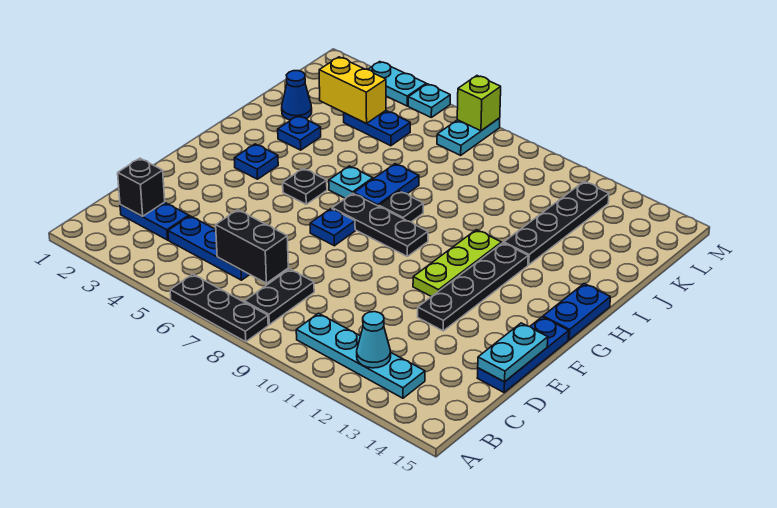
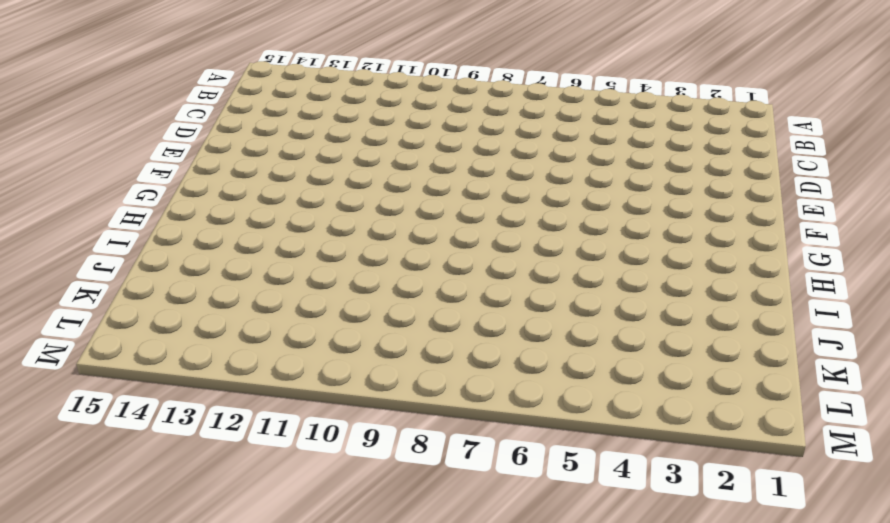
none -> black 1x3 plate [170,274,268,342]
none -> black 1x2 plate [244,269,314,325]
none -> cyan 1x4 plate [296,313,425,398]

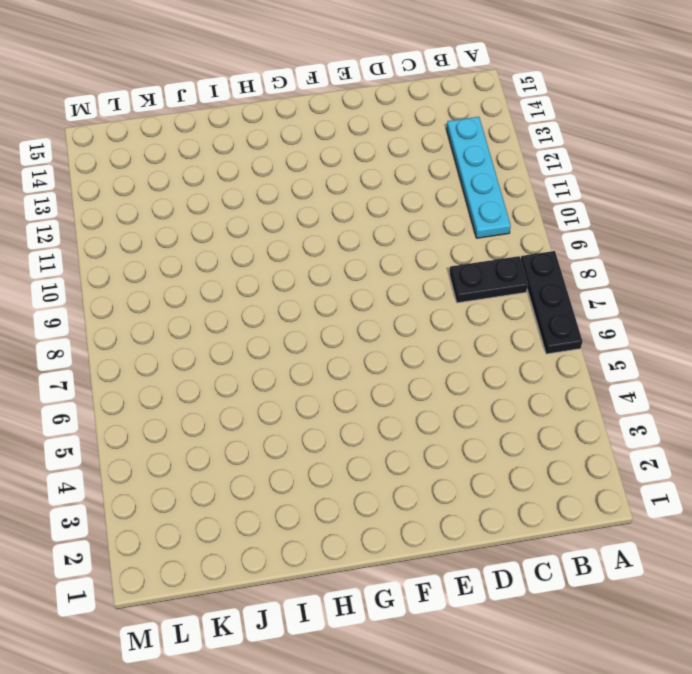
none -> blue 1x2 plate [120,202,189,240]
none -> blue 1x3 plate [168,216,250,280]
none -> blue 1x3 plate [477,317,569,392]

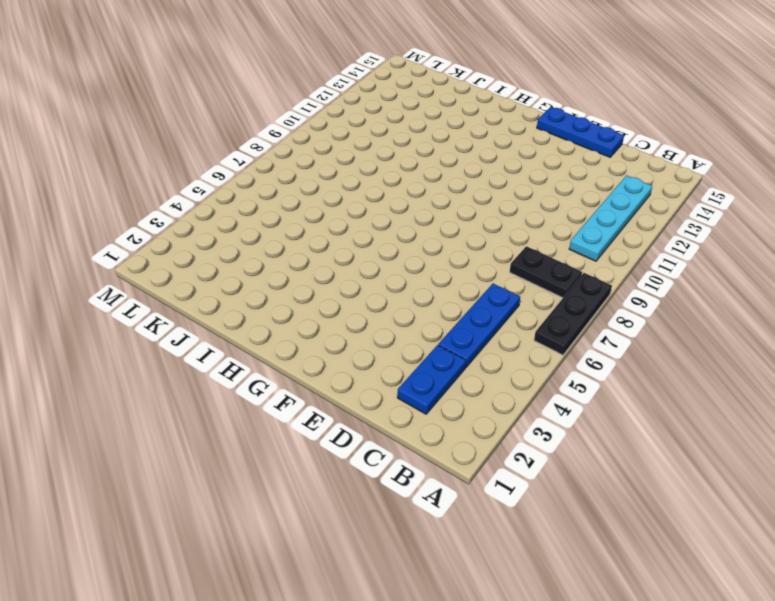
none -> black 1x4 plate [418,243,528,331]
none -> blue 1x1 plate [310,209,355,246]
none -> lime 1x3 plate [413,230,502,297]

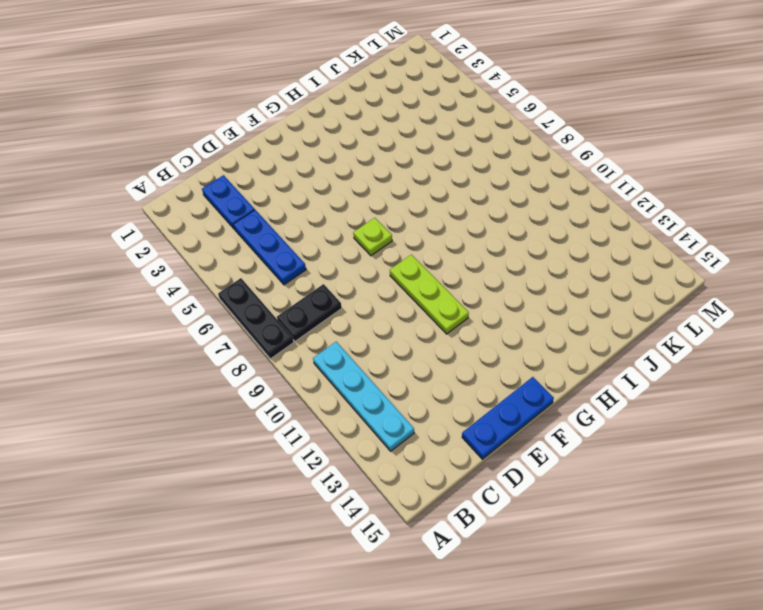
lime 1x1 plate [353,218,392,256] -> blue 1x1 plate [310,209,355,246]
lime 1x3 plate [390,255,469,334] -> lime 1x3 plate turned to [413,230,502,297]
none -> black 1x4 plate [418,243,528,331]
none -> blue 1x1 plate [234,144,278,179]
none -> black 1x1 plate [283,168,327,204]

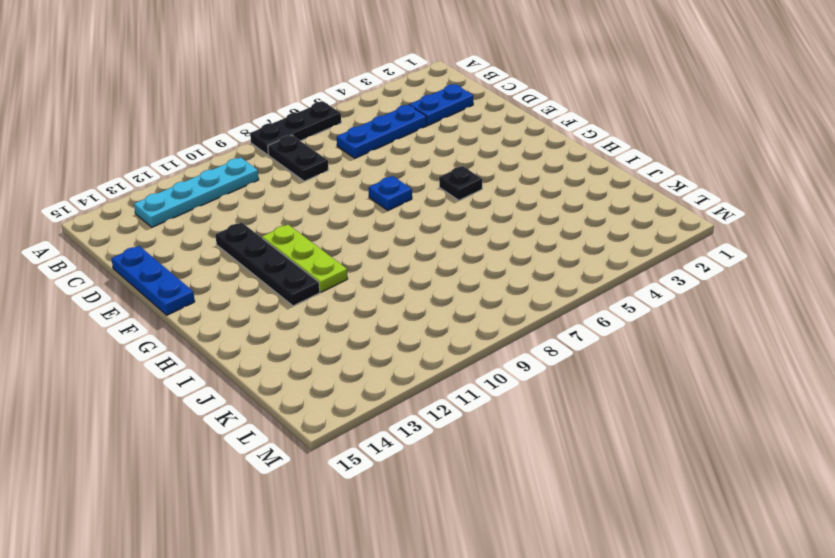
none -> blue 1x1 plate [234,144,278,179]
none -> black 1x3 plate [332,193,428,256]
none -> blue 1x2 plate [543,284,610,340]

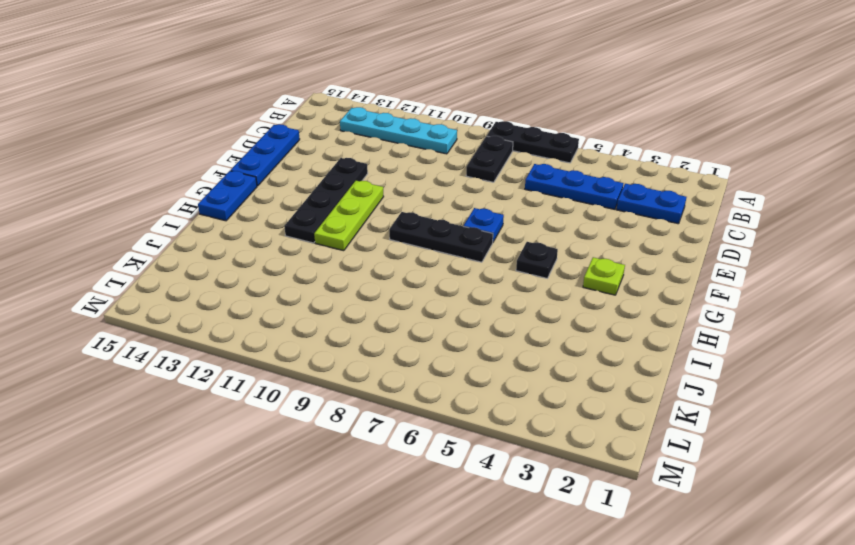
lime 1x1 plate [583,257,625,295] -> blue 1x1 plate [234,144,278,179]
none -> cyan 1x1 plate [329,166,373,198]
none -> blue 1x2 plate [354,164,419,206]
none -> black 1x1 plate [379,191,423,222]

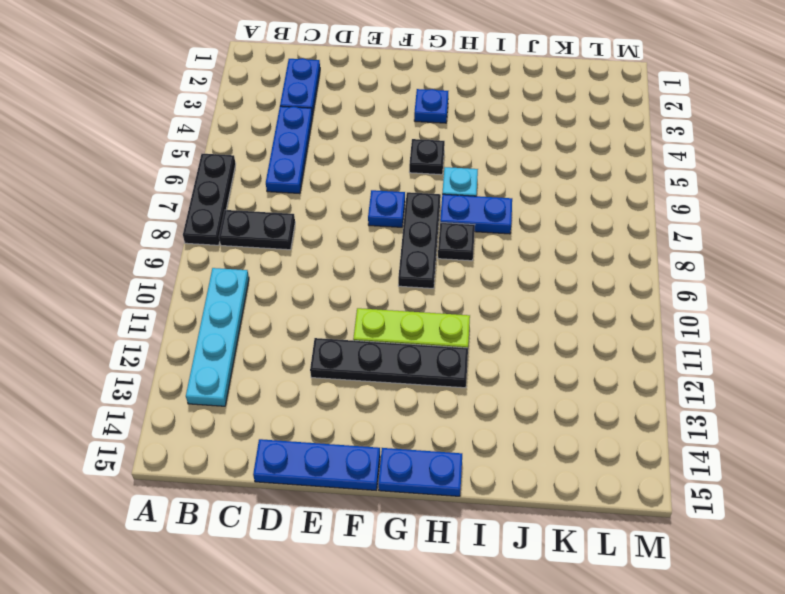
none -> blue 1x1 plate [278,116,321,150]
none -> black 1x4 plate [504,182,609,265]
none -> blue 1x1 cone [282,71,312,120]

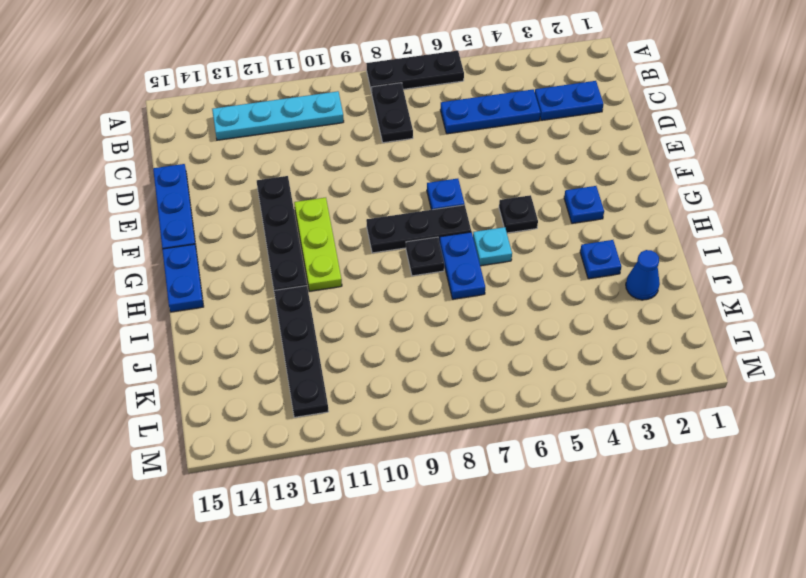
none -> blue 1x2 plate [344,111,410,146]
none -> cyan 1x2 plate [437,118,500,155]
none -> cyan 1x2 plate [368,62,426,106]

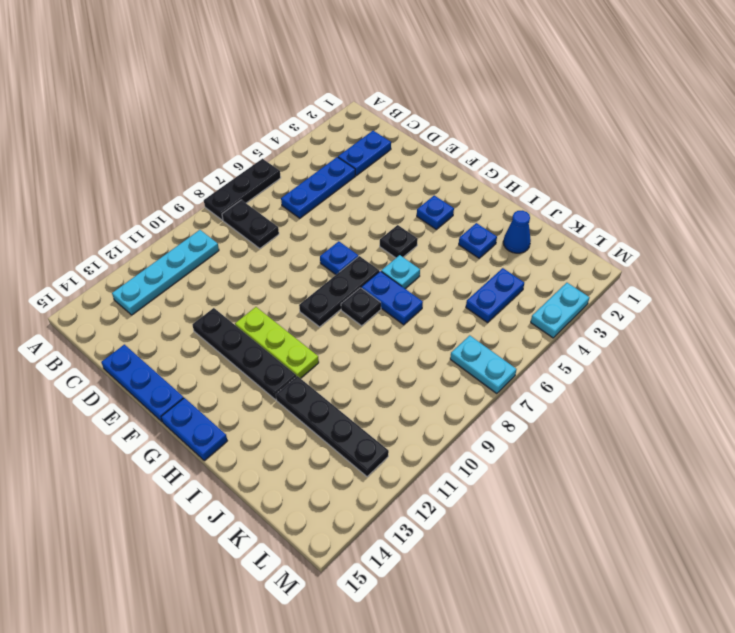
none -> cyan 1x1 plate [408,84,450,117]
none -> cyan 1x1 cone [357,312,391,368]
none -> black 1x1 brick [118,158,165,216]

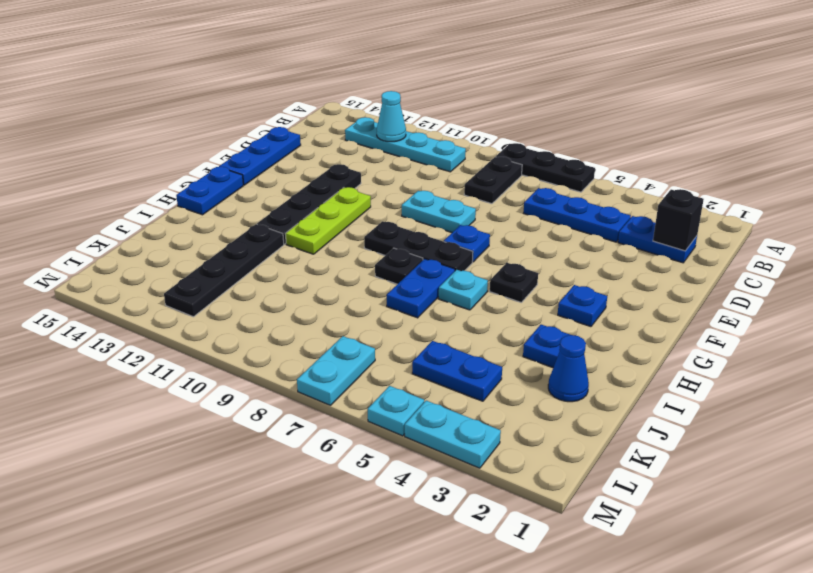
cyan 1x2 plate [402,191,476,232] -> cyan 1x2 plate turned to [478,323,548,382]
none -> black 1x2 brick [216,210,288,283]
none -> yellow 1x2 brick [319,57,386,123]
none -> lime 1x1 brick [457,76,501,131]

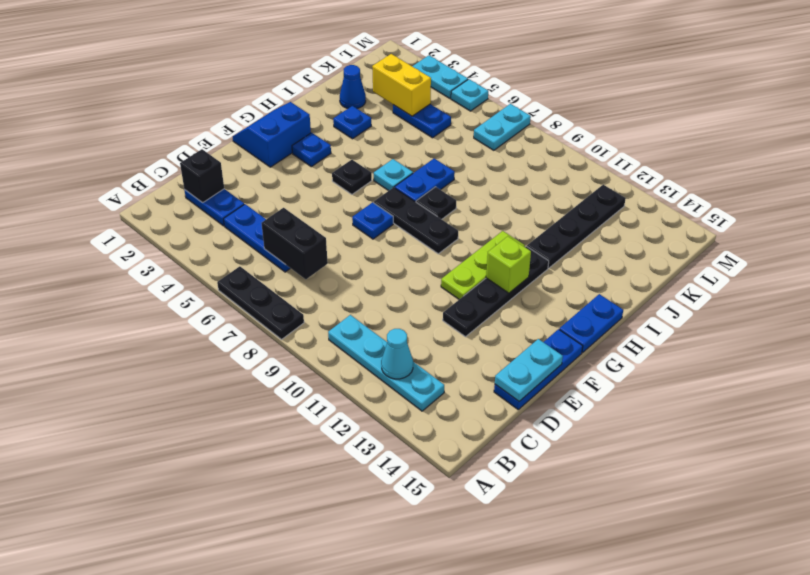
blue 2x2 slope [233,102,311,167] -> none
lime 1x1 brick [486,236,531,293] -> lime 1x1 brick moved to [457,76,501,131]
none -> black 1x2 plate [244,269,314,325]

